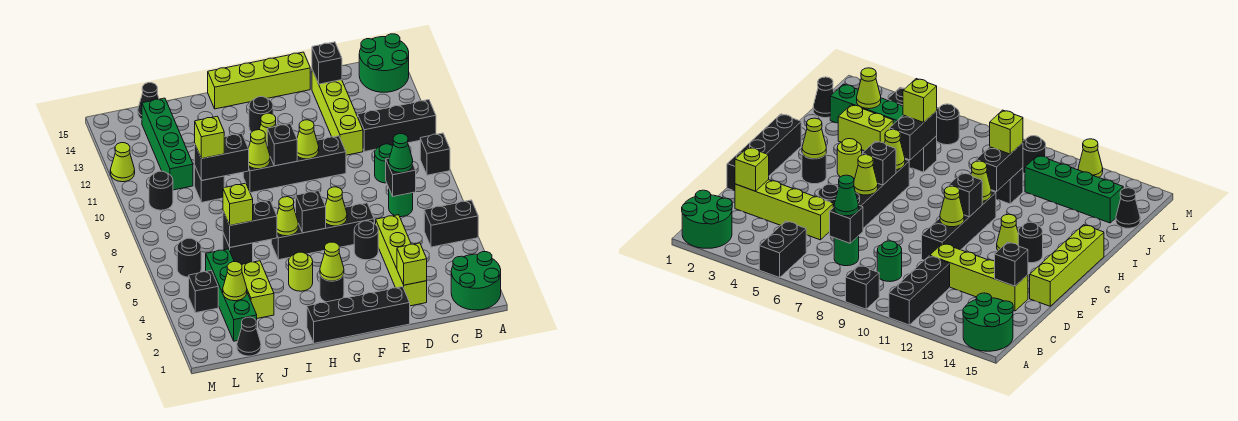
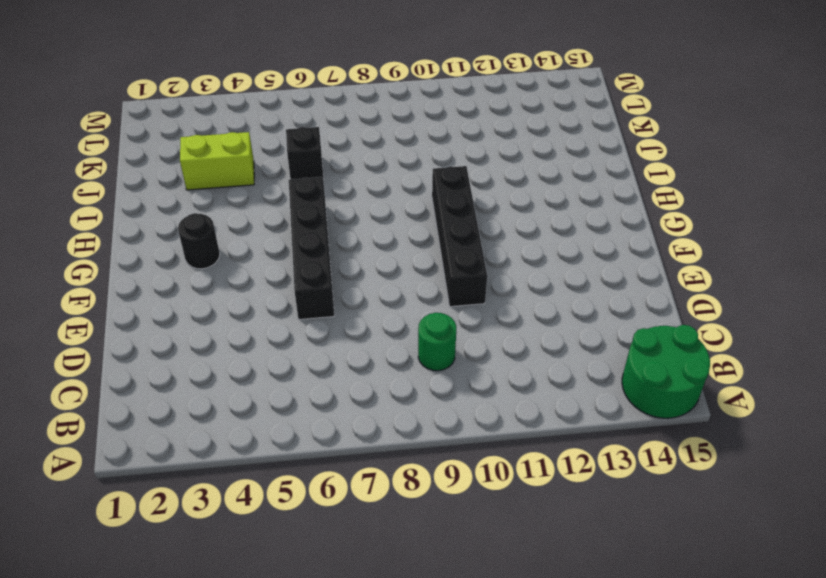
none -> green 2x2 round brick [451,252,501,310]
none -> black 1x2 brick [424,200,478,247]
none -> black 1x1 brick [420,133,450,175]
none -> black 1x3 brick [358,100,436,152]

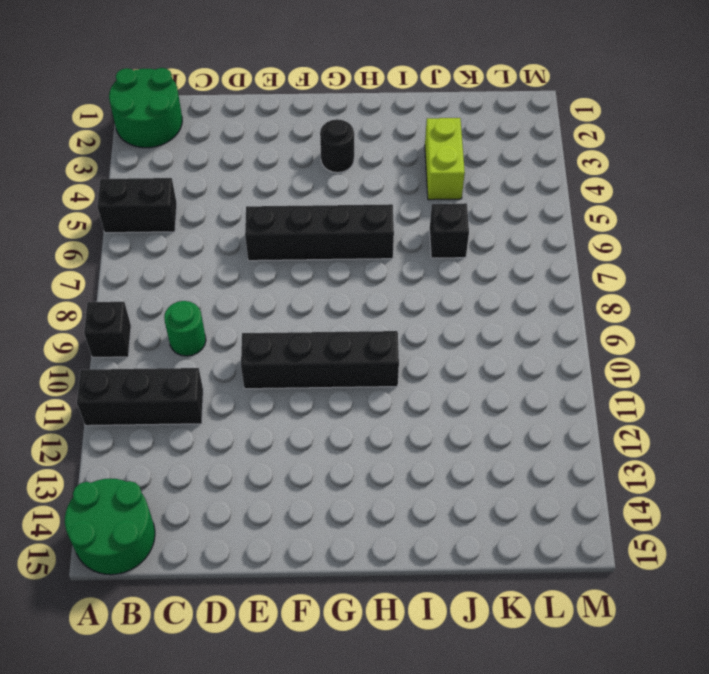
none -> green 1x1 round brick [389,189,413,217]
none -> lime 1x4 brick [376,215,427,306]
none -> lime 1x4 brick [312,70,363,155]
none -> black 1x4 brick [307,287,410,343]

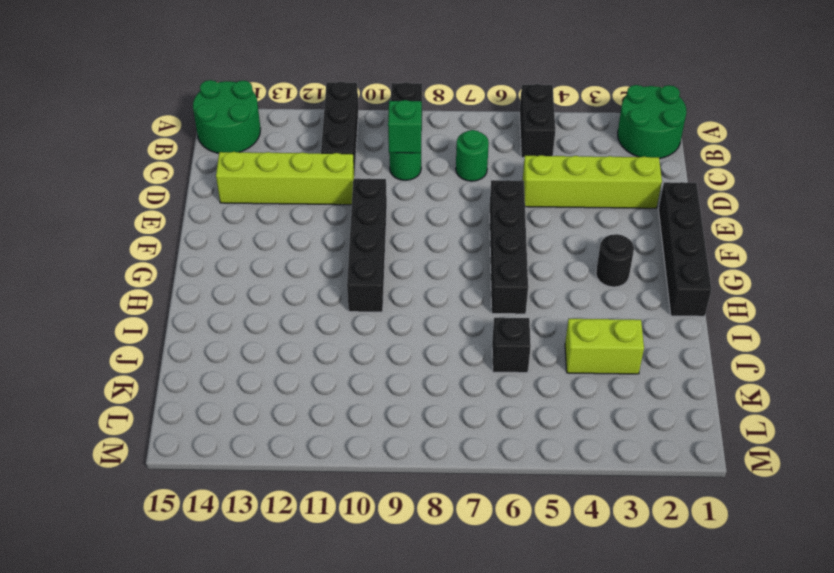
green 1x1 brick [388,100,422,153] -> none
none -> black 1x1 round brick [354,221,378,260]
none -> lime 1x4 brick [208,52,310,109]
none -> lime 1x1 cone [259,113,276,144]
none -> black 1x1 round brick [249,97,273,132]

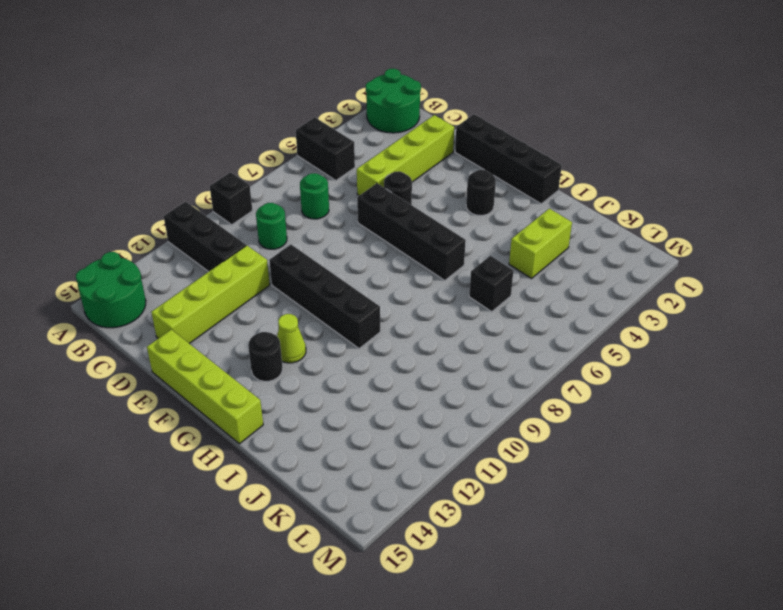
none -> lime 1x1 round brick [289,252,313,291]
none -> black 1x1 brick [195,167,224,202]
none -> black 1x1 cone [237,317,261,356]
none -> green 1x4 brick [206,249,257,341]

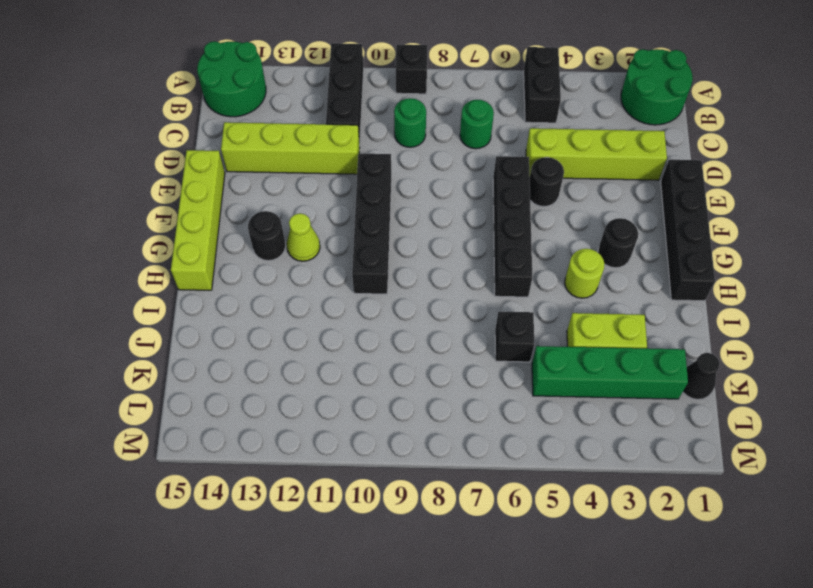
none -> black 1x1 brick [195,167,224,202]
none -> green 1x4 brick [142,98,193,190]
none -> black 1x1 cone [138,83,159,119]
none -> black 1x1 brick [189,271,218,313]

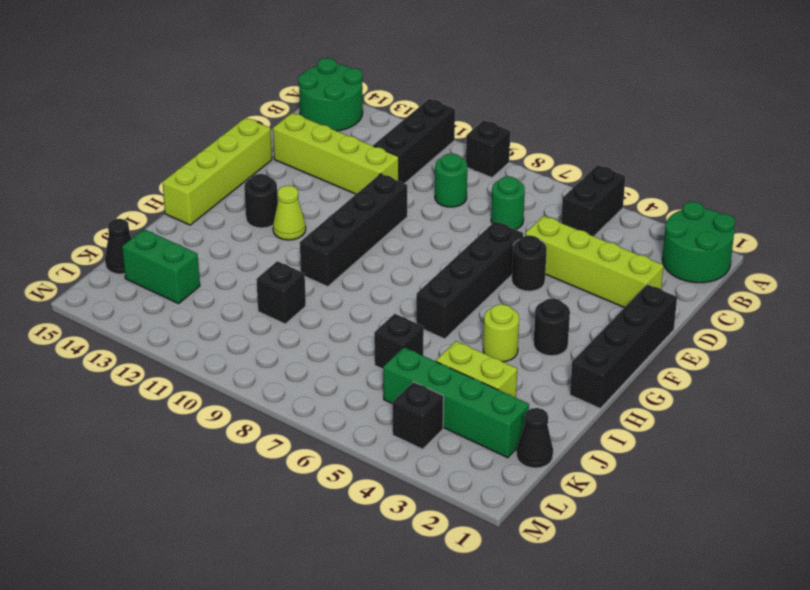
green 1x2 brick [122,229,200,304] -> green 1x4 brick [142,98,193,190]
none -> black 1x1 round brick [177,238,201,277]
none -> black 1x1 round brick [149,171,173,210]
none -> lime 1x1 cone [110,143,135,182]
none -> black 1x1 brick [386,158,416,196]

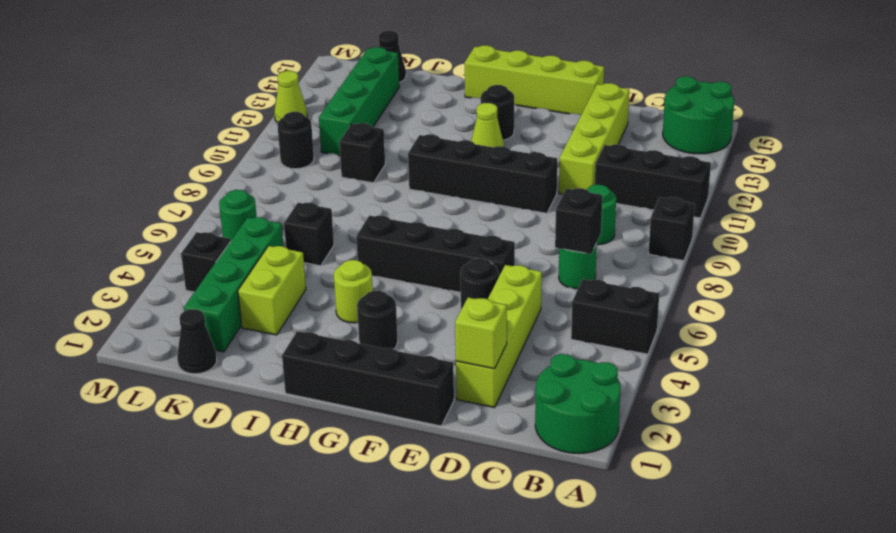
green 1x1 round brick [219,190,257,240] -> black 1x1 round brick [177,238,201,277]
none -> black 1x1 brick [312,42,342,84]
none -> lime 1x1 cone [325,187,347,226]
none -> lime 1x1 cone [297,120,319,159]
none -> lime 1x1 cone [320,242,344,281]

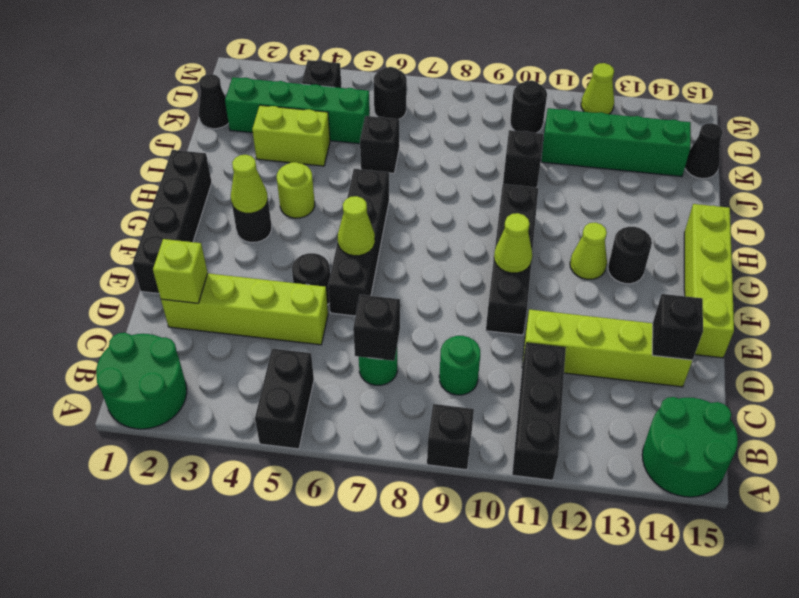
none -> black 1x1 brick [295,191,326,233]
none -> black 1x1 brick [267,124,297,166]
none -> lime 1x1 cone [277,197,298,236]
none -> lime 1x1 cone [248,130,270,169]

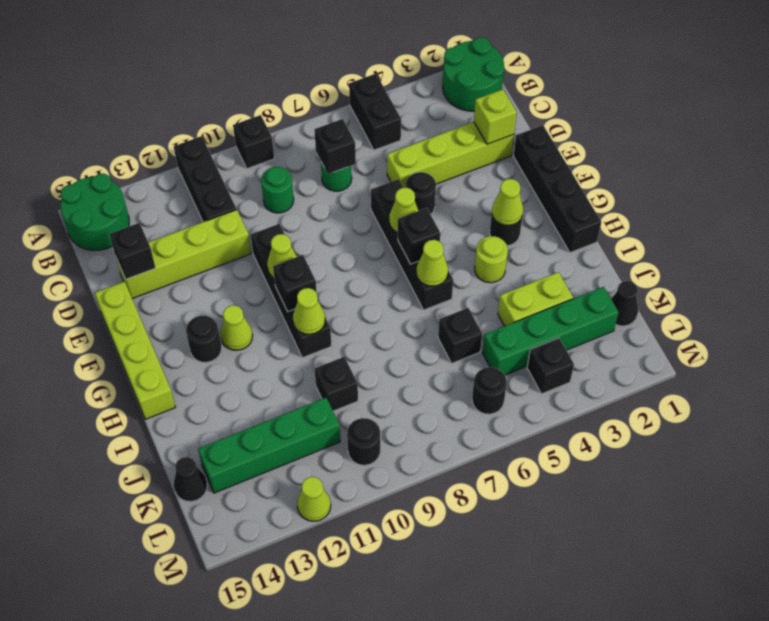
none -> black 1x2 brick [223,201,277,247]
none -> black 1x2 brick [195,133,249,181]
none -> lime 1x1 cone [223,262,247,301]
none -> green 1x1 cone [389,134,413,173]

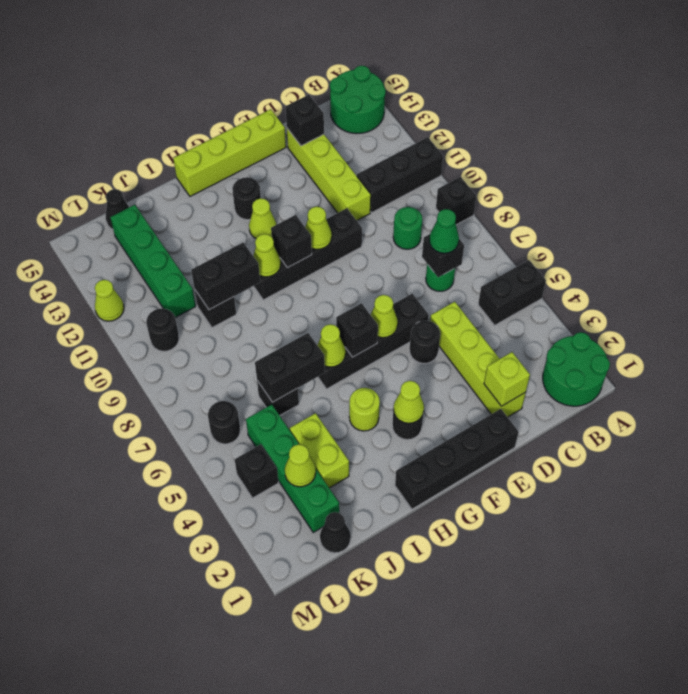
none -> lime 1x1 brick [223,183,253,226]
none -> lime 1x1 brick [195,116,224,159]

